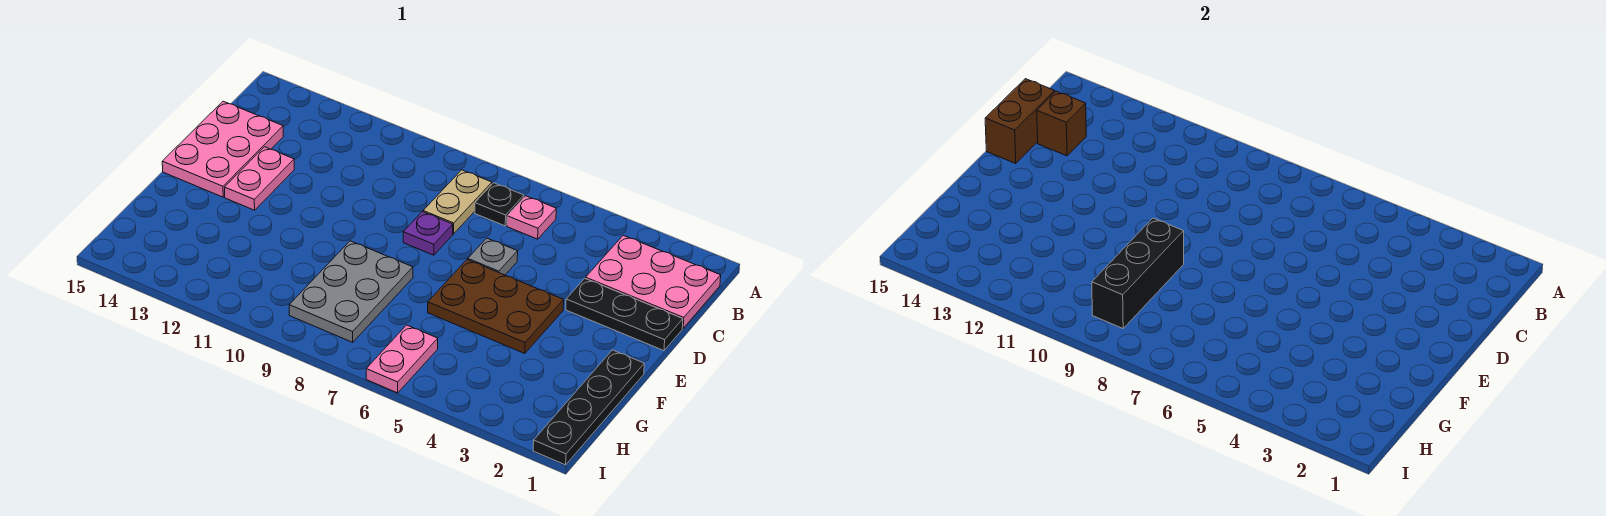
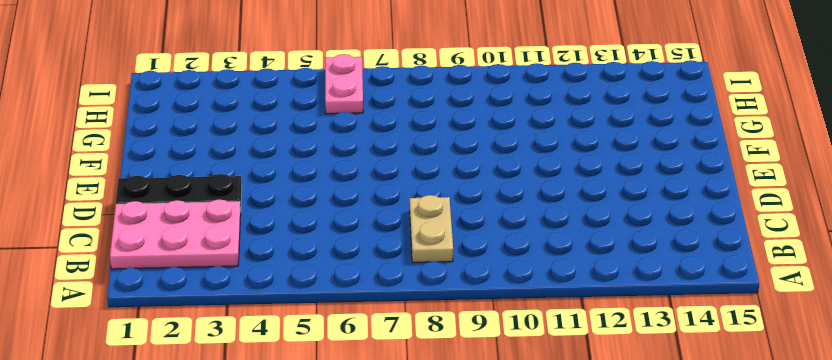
none -> pink 1x1 plate [507,196,556,239]
none -> black 1x1 plate [475,183,524,226]
none -> pink 2x3 plate [162,101,283,197]

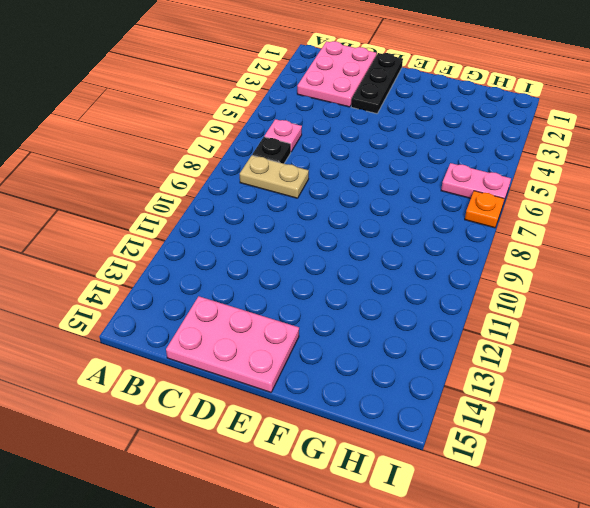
orange 1x1 plate [465,191,504,228] -> none
none -> grey 1x1 plate [468,238,518,275]
none -> purple 1x1 plate [403,212,453,255]
none -> pink 1x2 plate [225,147,294,210]

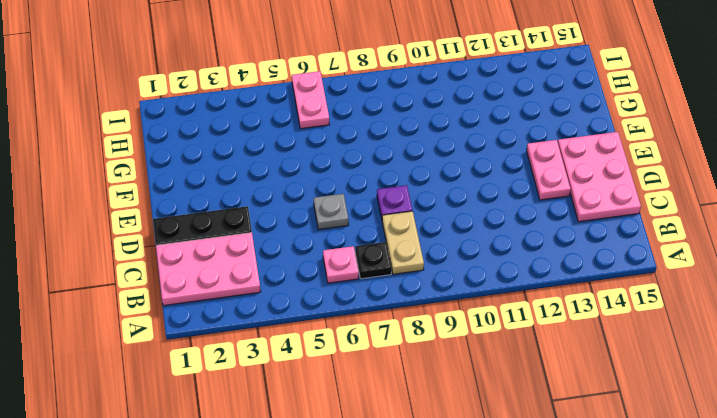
none -> brown 2x3 plate [428,260,564,353]
none -> black 1x4 plate [533,350,644,465]
none -> grey 2x3 plate [289,241,413,342]

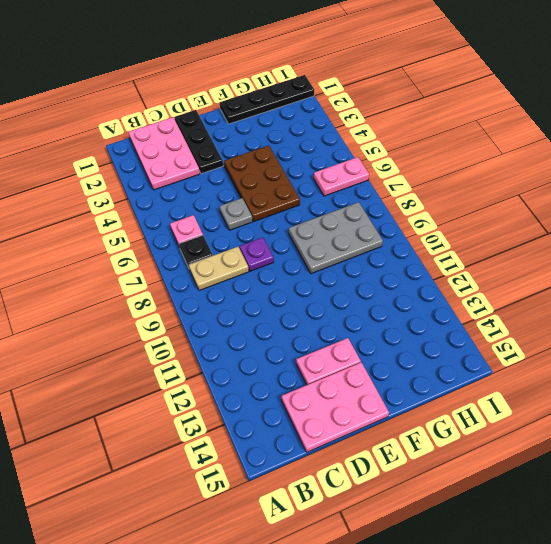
none -> brown 1x1 brick [1037,91,1086,156]
none -> brown 1x2 brick [985,79,1055,163]
none -> black 1x3 brick [1092,218,1184,328]

